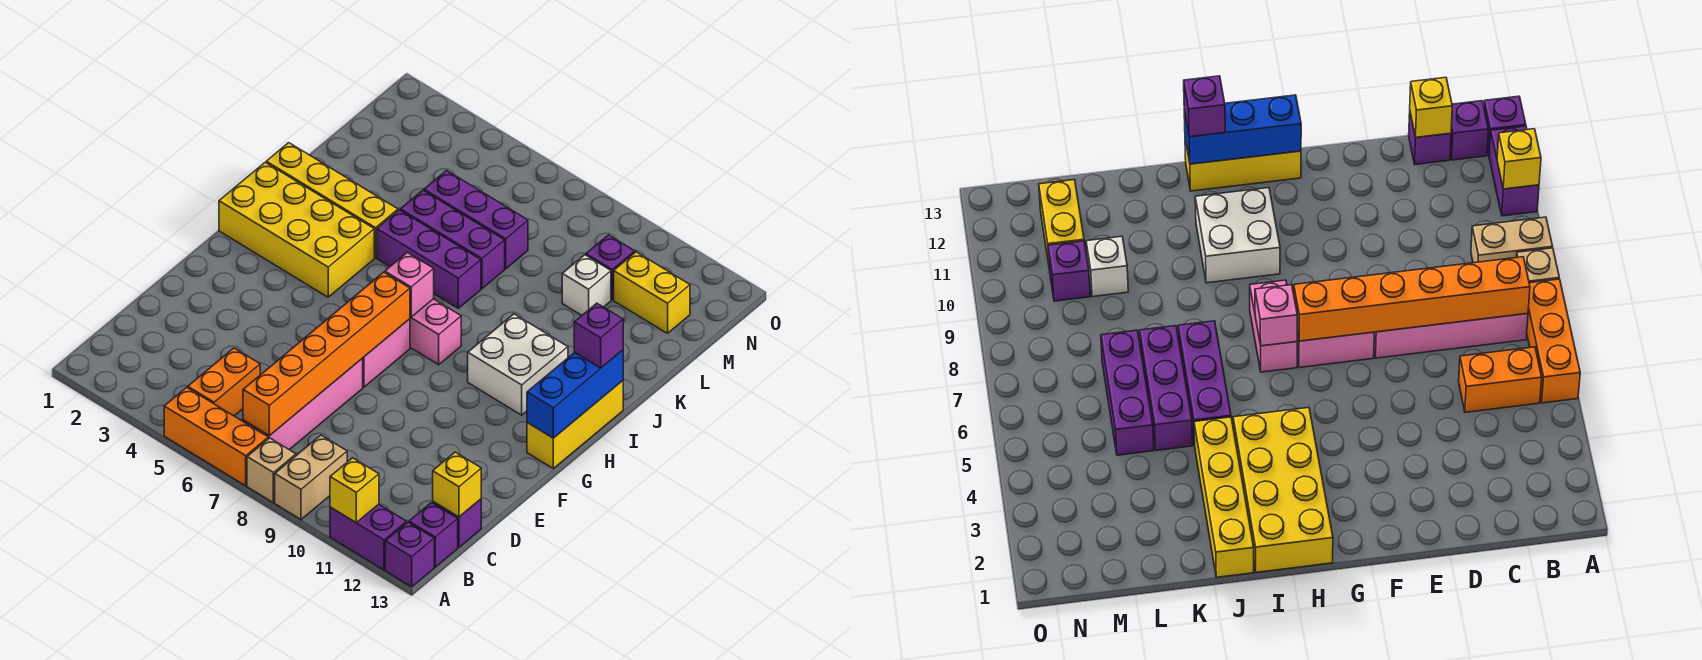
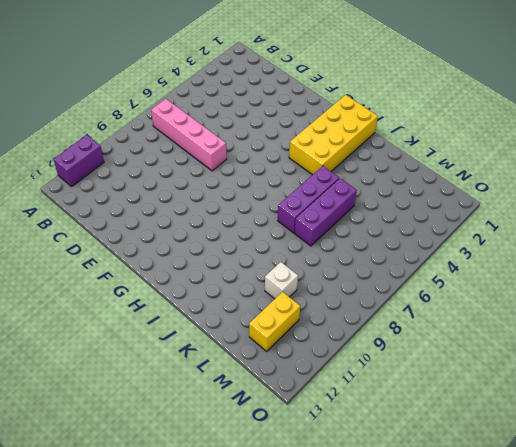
none -> orange 1x3 brick [164,387,268,486]
none -> tan 1x1 brick [247,438,296,503]
none -> tan 1x2 brick [275,435,347,519]

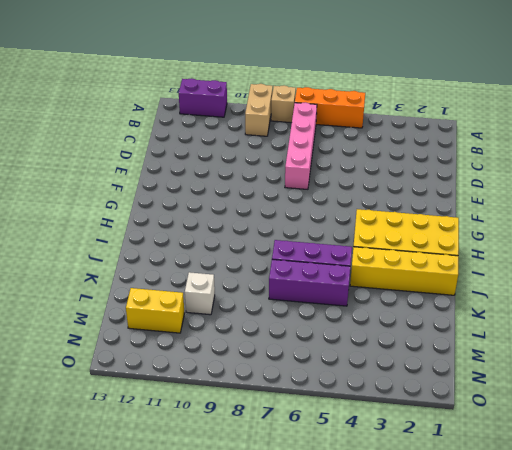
none -> purple 1x1 brick [385,522,434,587]
none -> orange 1x2 brick [188,348,260,416]
none -> purple 1x1 brick [409,503,458,567]

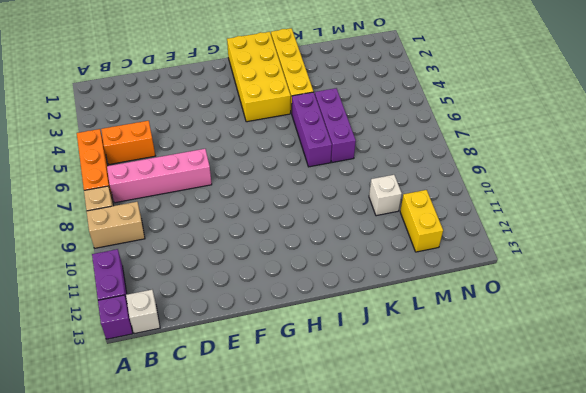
white 1x1 brick [126,290,160,334] -> purple 1x1 brick [409,503,458,567]
none -> purple 1x1 brick [433,499,481,547]
none -> pink 1x2 brick [363,319,410,387]
none -> yellow 1x3 brick [527,381,623,469]

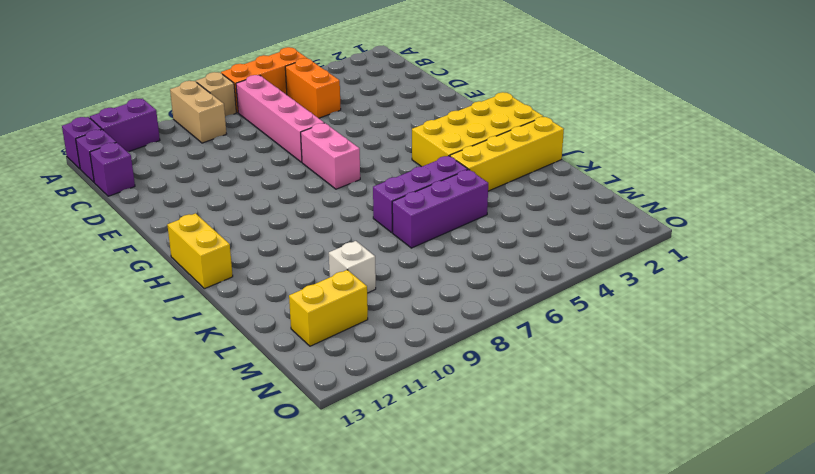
yellow 1x2 brick [167,213,233,289] -> yellow 1x3 brick [527,381,623,469]
none -> pink 1x2 brick [410,299,461,365]
none -> white 2x2 brick [468,314,568,415]
none -> purple 1x3 brick [424,171,528,269]

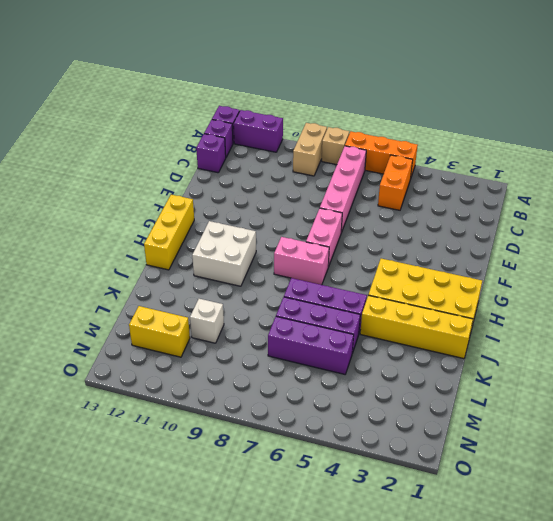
none -> purple 1x1 brick [586,235,635,300]
none -> yellow 1x1 brick [330,458,379,523]
none -> orange 1x6 brick [243,272,410,436]

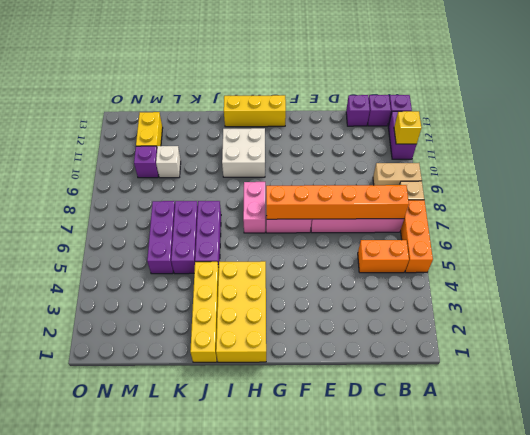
none -> yellow 1x1 brick [433,452,481,517]
none -> blue 1x3 brick [527,350,623,438]
none -> pink 1x1 brick [385,252,434,317]

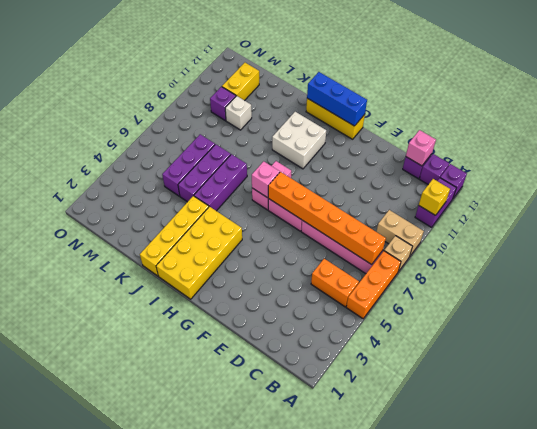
pink 1x1 brick [406,130,436,166] -> yellow 1x1 brick [433,452,481,517]
none -> purple 1x1 brick [574,303,623,368]

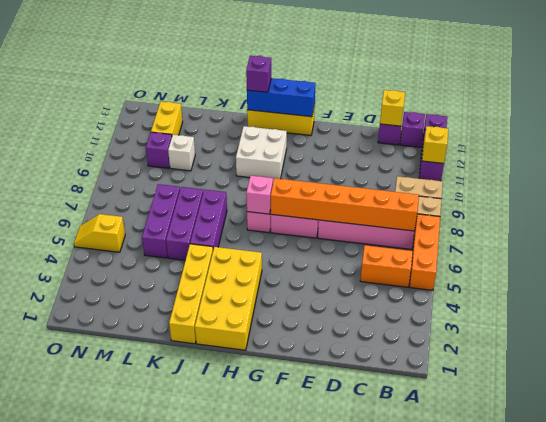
yellow 1x2 slope [74,214,125,252] -> none

